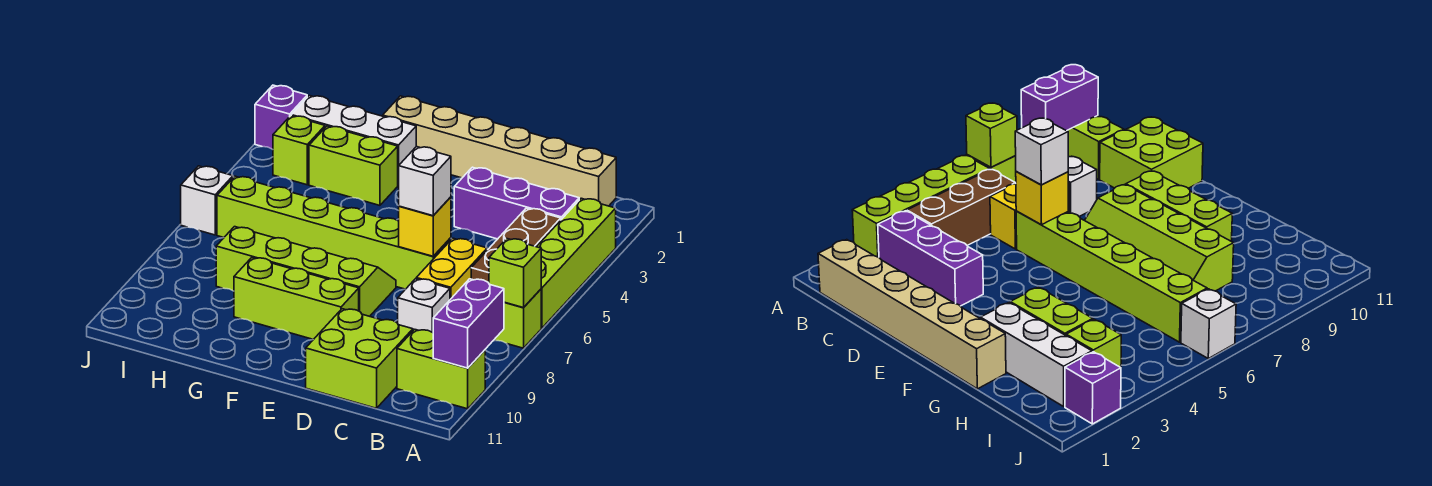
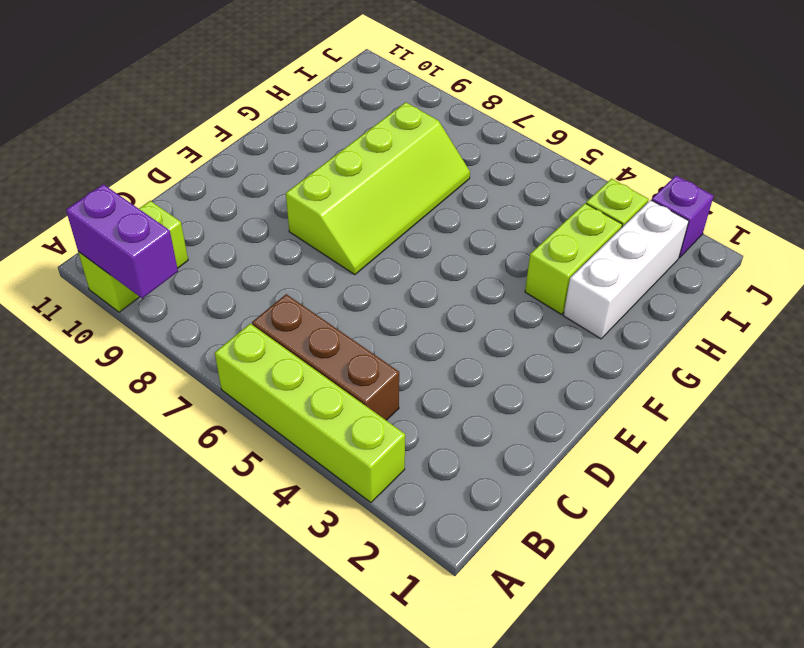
none -> lime 1x1 brick [494,289,541,348]
none -> tan 1x6 brick [383,96,616,206]
none -> purple 1x3 brick [454,167,579,239]

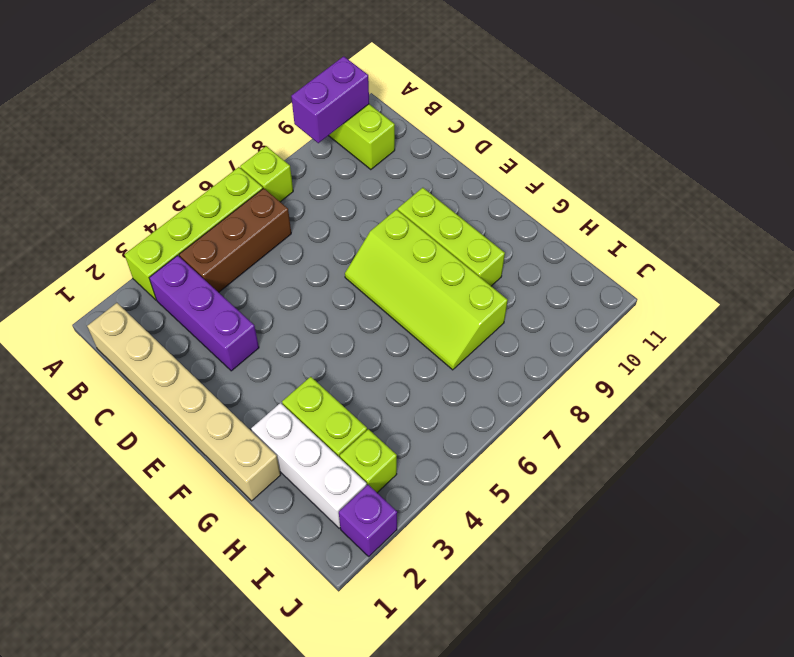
none -> yellow 1x2 brick [416,238,487,299]
none -> white 1x1 brick [398,279,450,333]
none -> lime 2x2 brick [306,309,413,408]

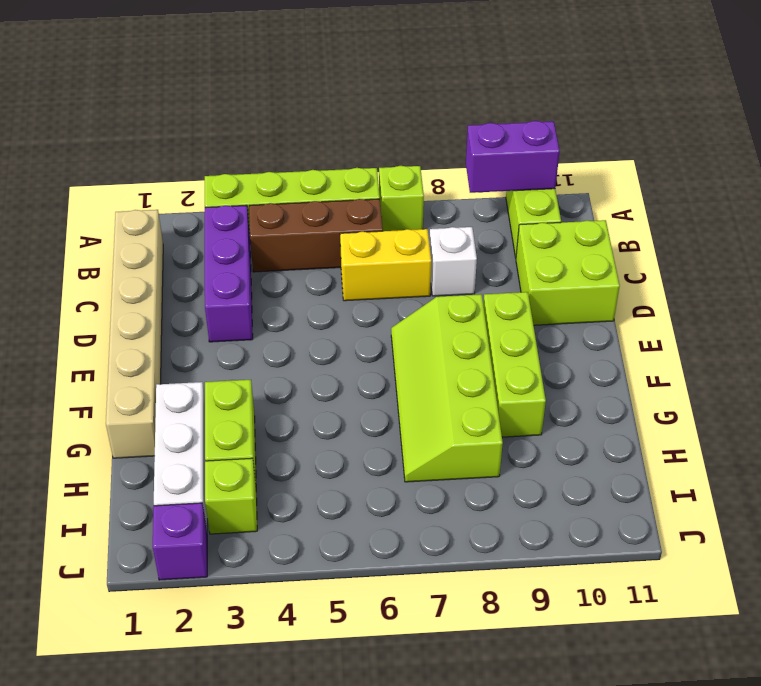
none -> lime 1x6 brick [217,176,451,289]
none -> white 1x1 brick [181,166,233,235]
none -> lime 1x1 brick [489,239,541,308]

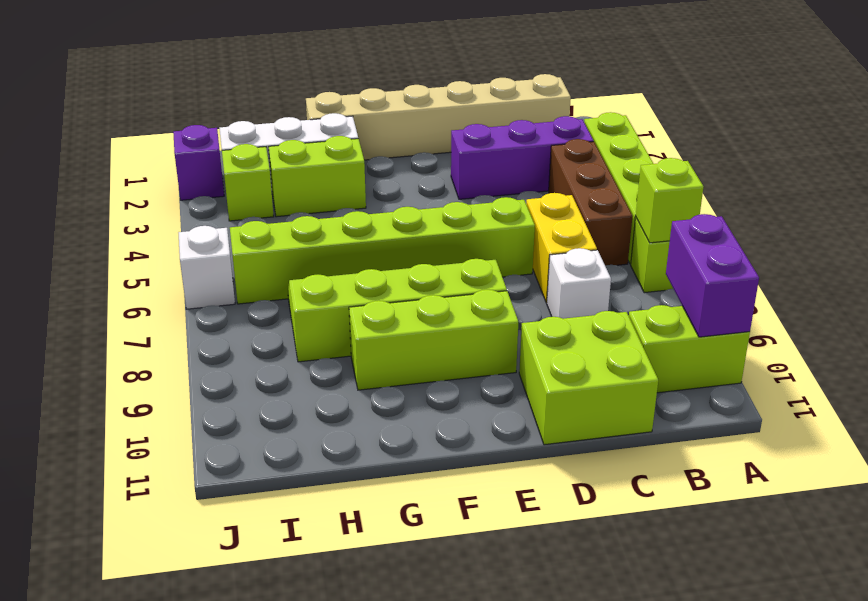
none -> yellow 1x1 brick [399,197,451,256]
none -> white 1x1 brick [399,147,451,216]

